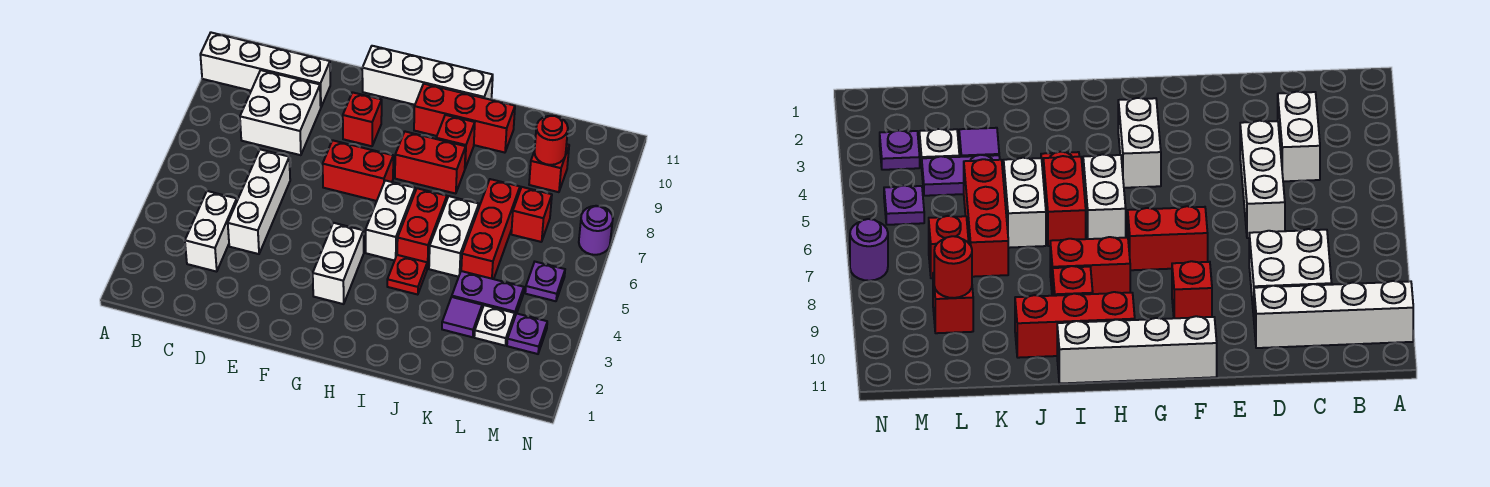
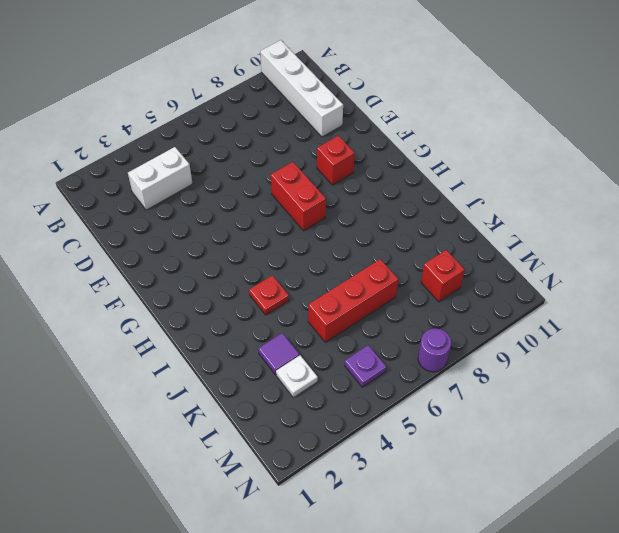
none -> white 2x2 brick [240,70,321,155]
none -> white 1x3 brick [228,149,290,254]
none -> white 1x4 brick [362,46,493,105]

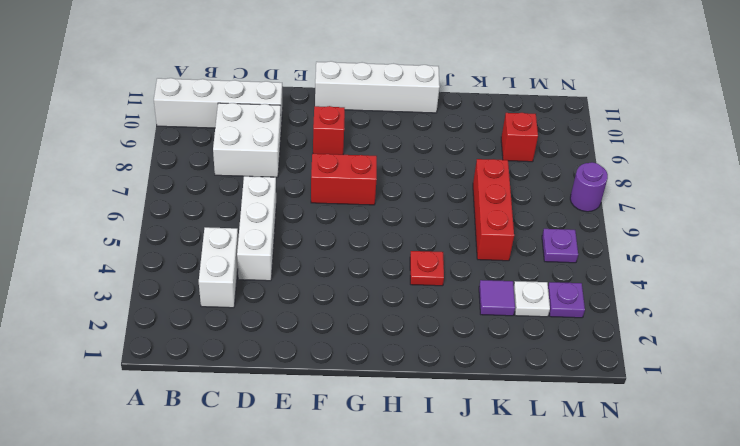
none -> white 1x2 brick [313,223,364,304]
none -> white 1x2 brick [366,180,415,261]
none -> red 1x2 brick [395,132,466,194]

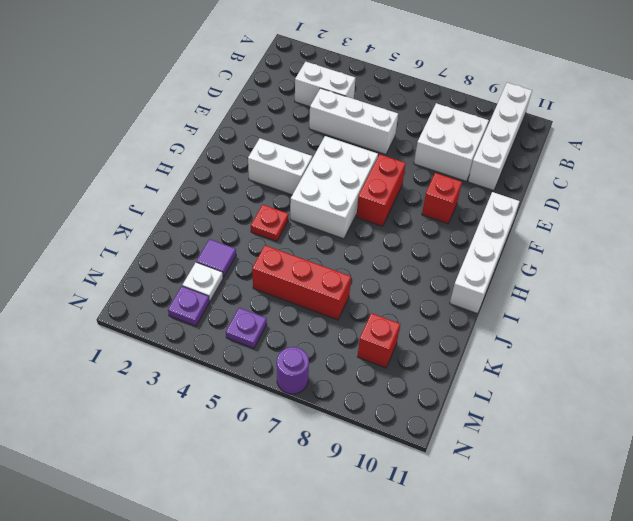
white 2x3 brick [290,136,378,239] -> white 1x2 brick [366,180,415,261]
none -> red 1x2 brick [395,132,466,194]
none -> red 1x3 brick [414,84,515,153]
none -> red 1x2 brick [397,188,447,269]

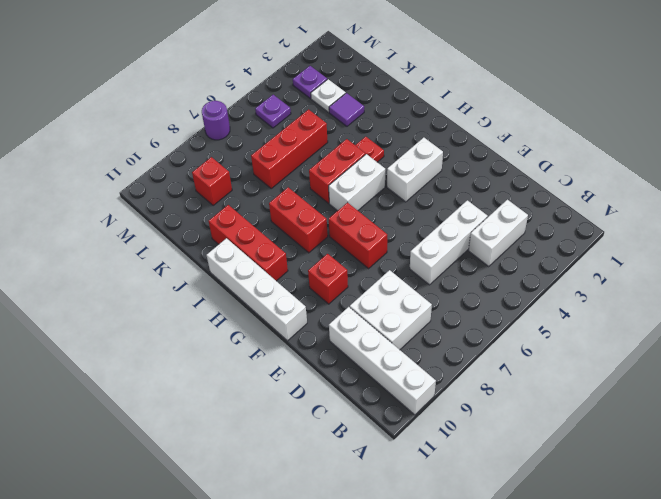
none -> red 1x1 brick [436,115,475,168]
none -> white 1x2 brick [429,196,479,277]
none -> purple 1x2 plate [452,271,524,318]

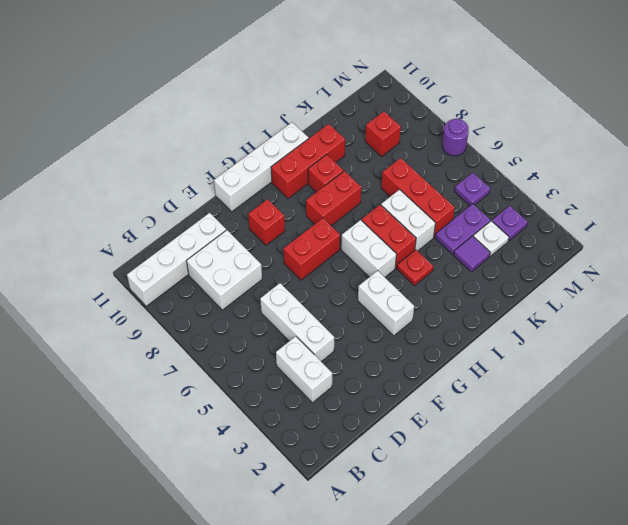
none -> red 1x1 brick [511,187,552,242]
none -> red 1x1 round brick [535,116,568,165]

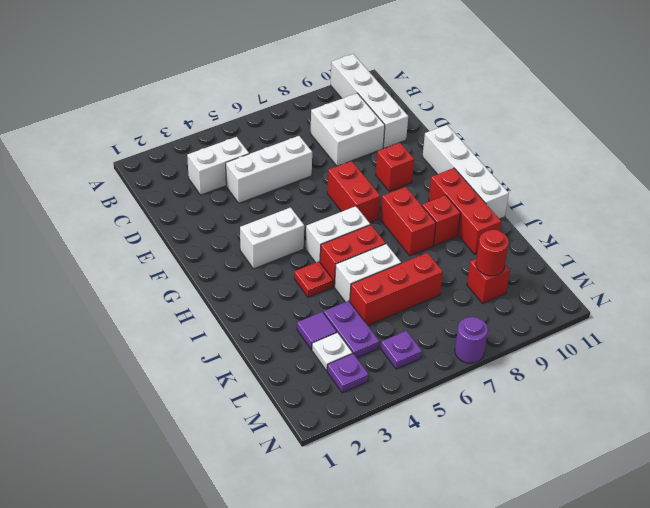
none -> red 1x1 brick [511,187,552,242]

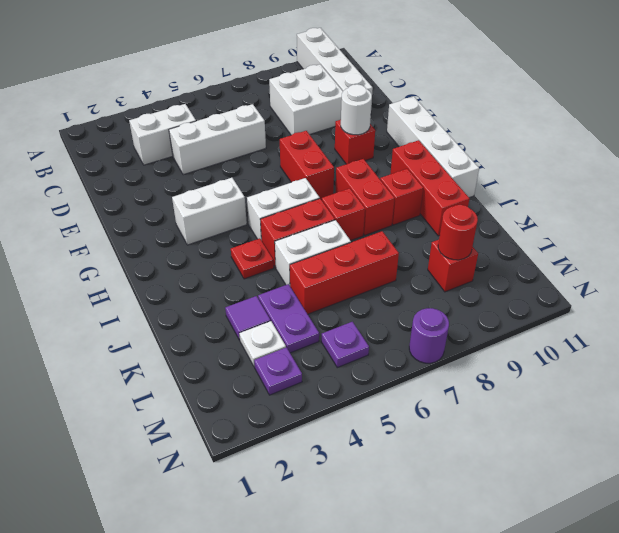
white 1x1 round brick [341,84,372,135] -> none
red 1x1 brick [322,188,365,240] -> red 1x1 brick moved to [511,187,552,242]

